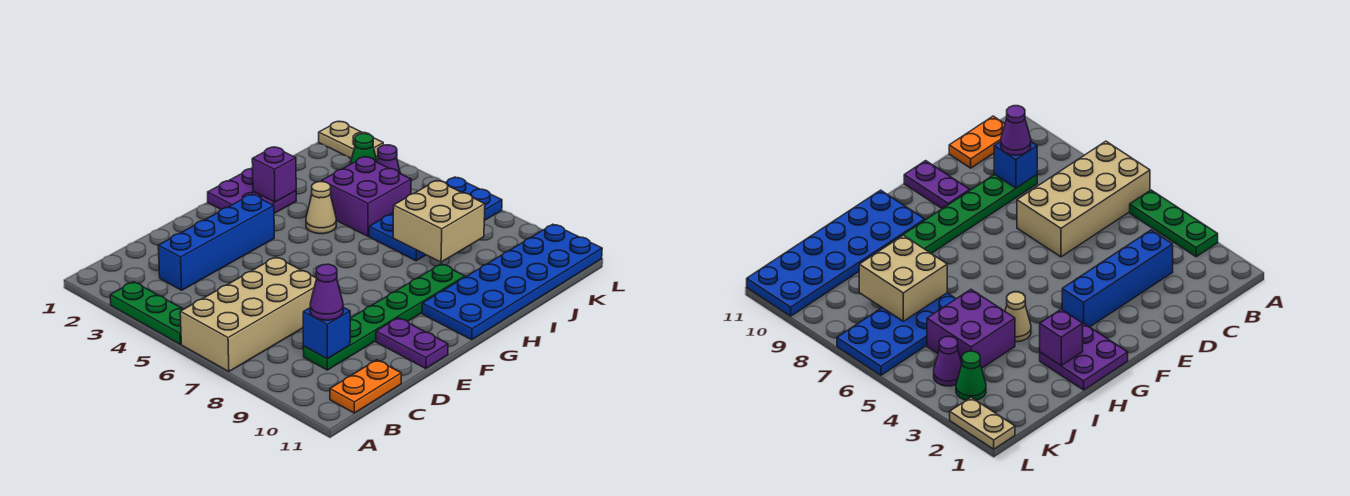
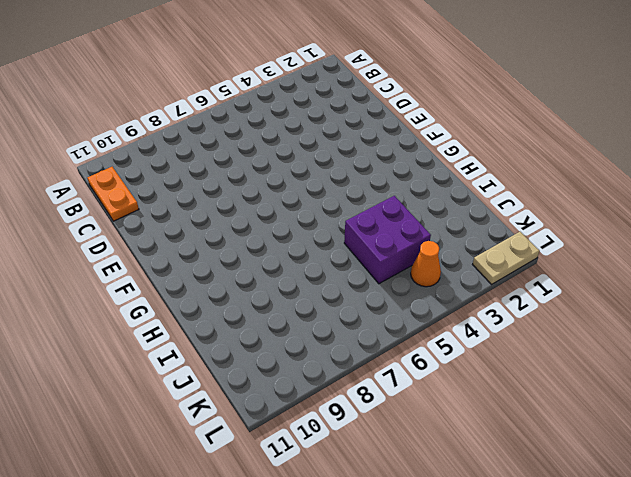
orange 1x1 cone [411,241,441,287] -> purple 1x1 cone [377,145,400,173]
none -> green 1x3 plate [110,282,184,344]
none -> tan 2x4 brick [180,257,317,372]
none -> blue 1x4 brick [158,194,274,290]

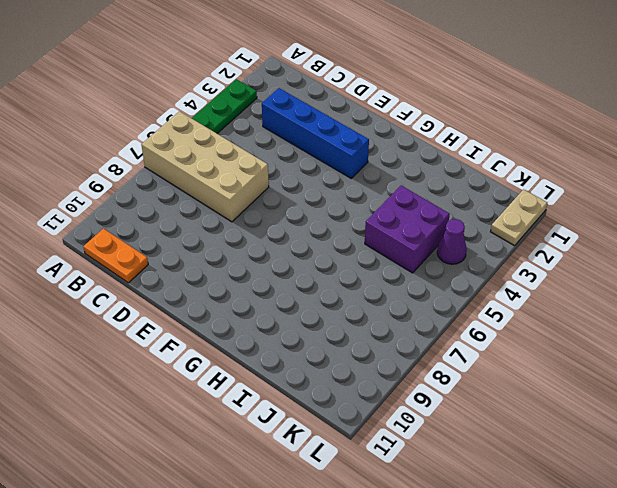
none -> green 1x6 plate [303,264,465,370]
none -> purple 1x2 plate [376,318,448,368]
none -> purple 2x2 plate [208,168,296,213]

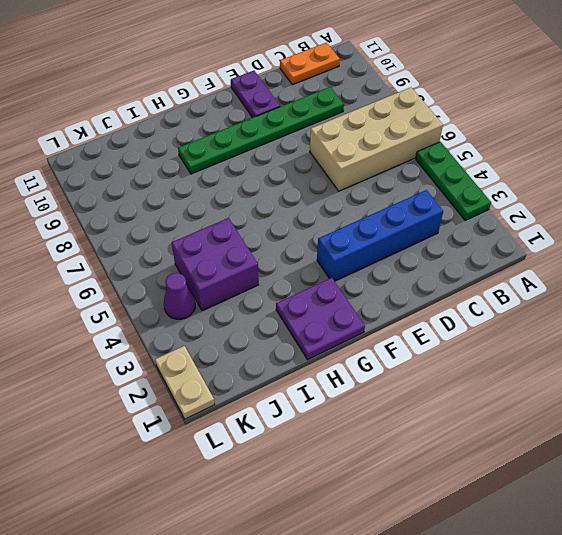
none -> blue 2x6 plate [422,224,602,340]
none -> tan 1x1 cone [306,182,336,234]
none -> blue 2x4 plate [369,177,502,261]

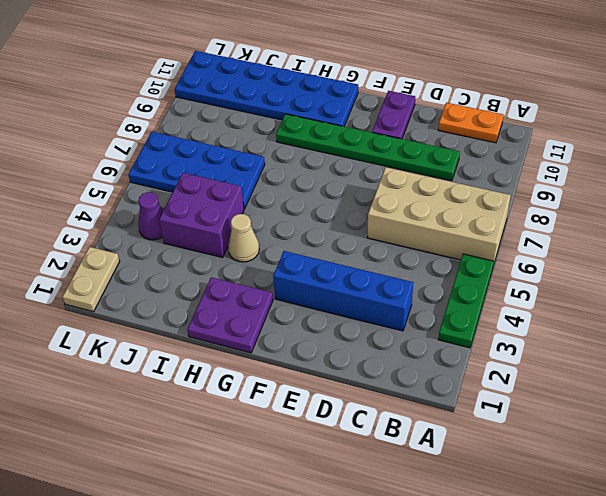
none -> green 1x1 cone [351,134,377,164]
none -> blue 1x1 brick [303,307,350,359]
none -> purple 1x1 brick [252,147,296,202]

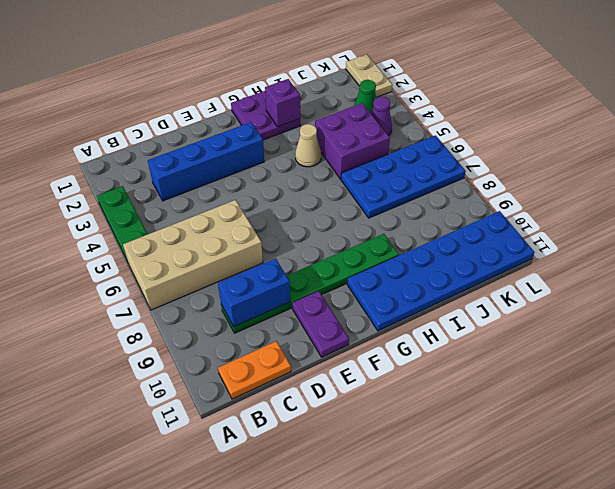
blue 1x2 brick [218,258,290,327] -> blue 1x1 brick [303,307,350,359]
none -> tan 2x2 brick [393,181,485,262]
none -> purple 1x1 cone [310,264,343,320]

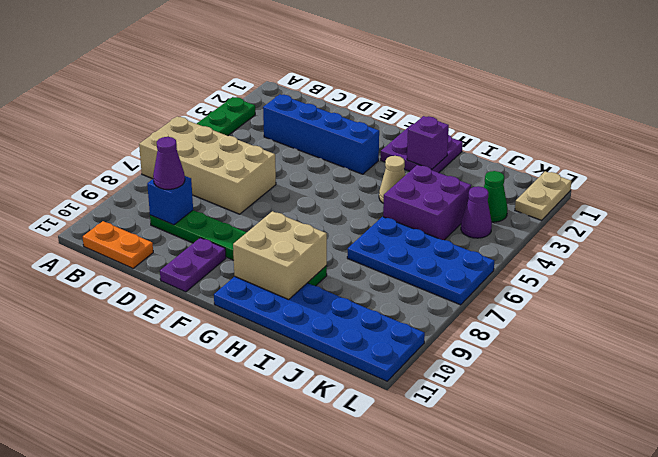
tan 2x2 brick [233,211,327,300] -> tan 2x2 brick moved to [393,181,485,262]

